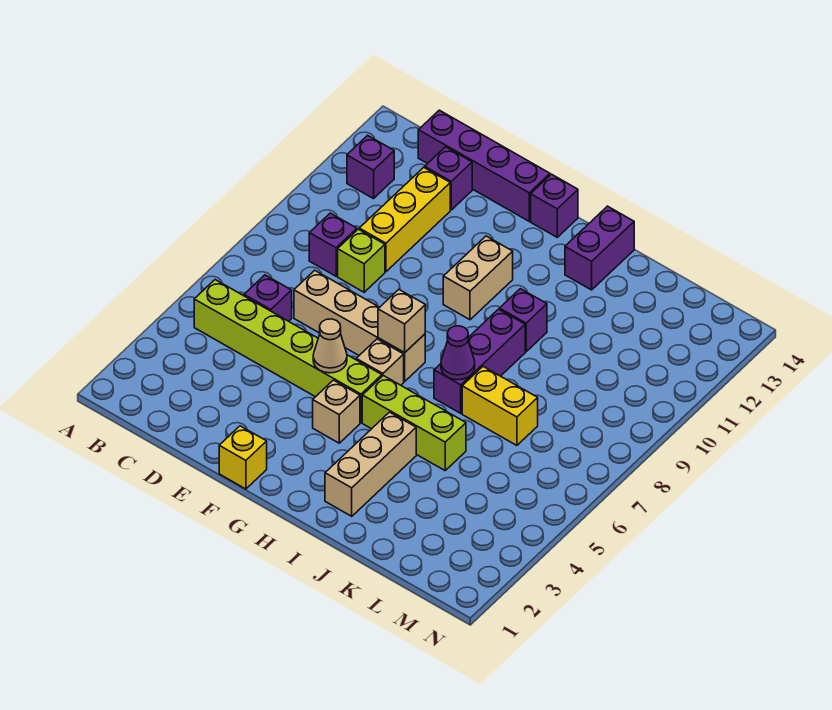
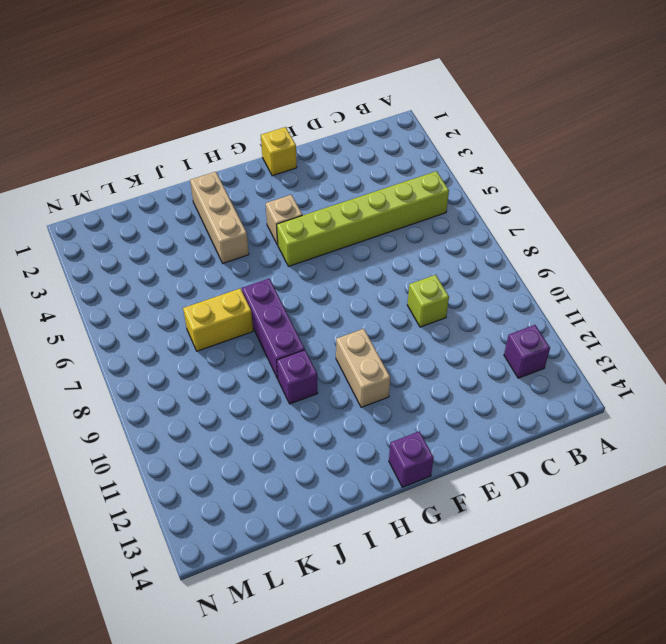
none -> purple 1x1 brick [244,275,292,321]
none -> purple 1x1 brick [309,213,357,276]
none -> purple 1x4 brick [418,110,550,221]

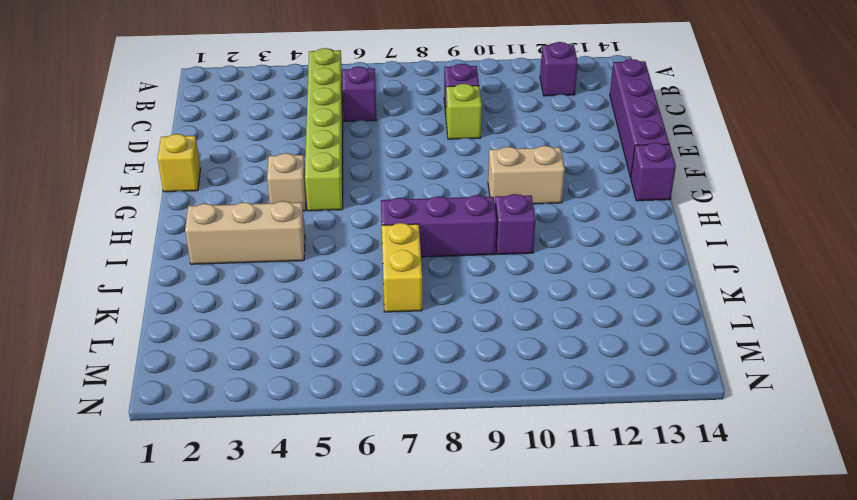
none -> tan 1x4 brick [294,270,425,381]
none -> yellow 1x3 brick [359,167,450,272]
none -> purple 1x1 brick [425,147,472,210]

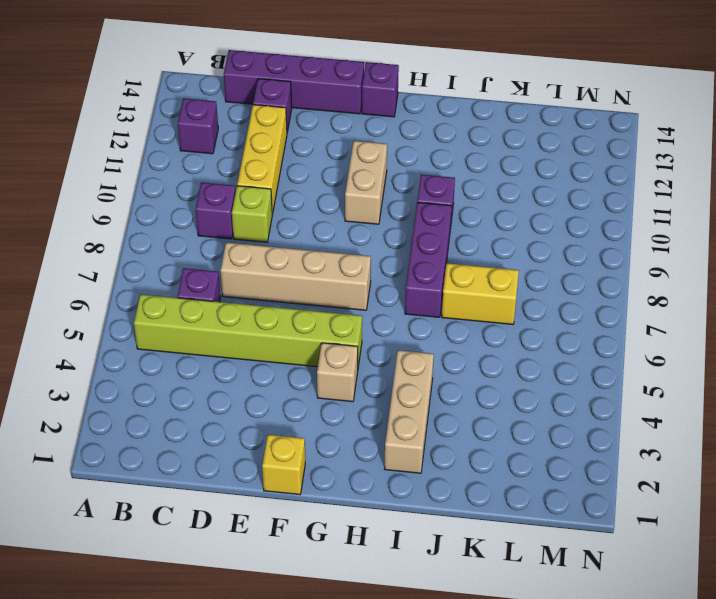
none -> tan 1x1 brick [356,339,404,385]
none -> lime 1x3 brick [362,376,466,470]
none -> purple 1x2 brick [565,206,634,290]

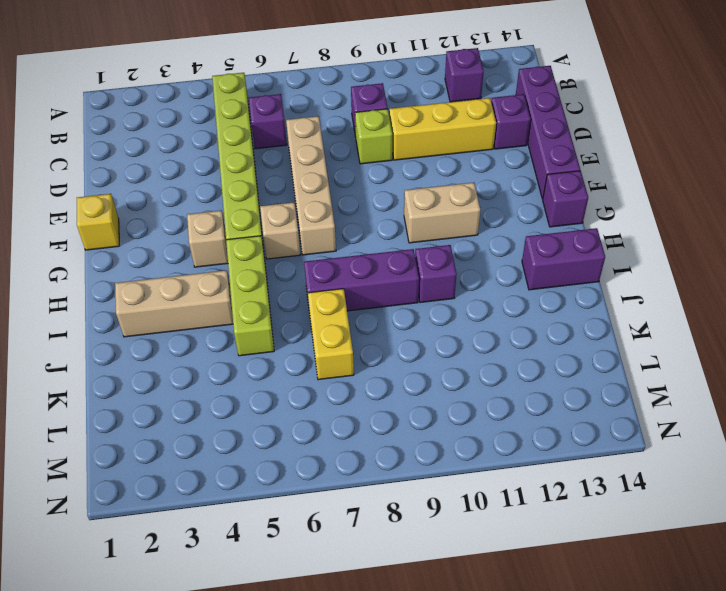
none -> tan 1x1 cone [313,319,347,373]
none -> tan 1x1 brick [378,290,425,353]
none -> purple 1x1 cone [441,326,475,380]

